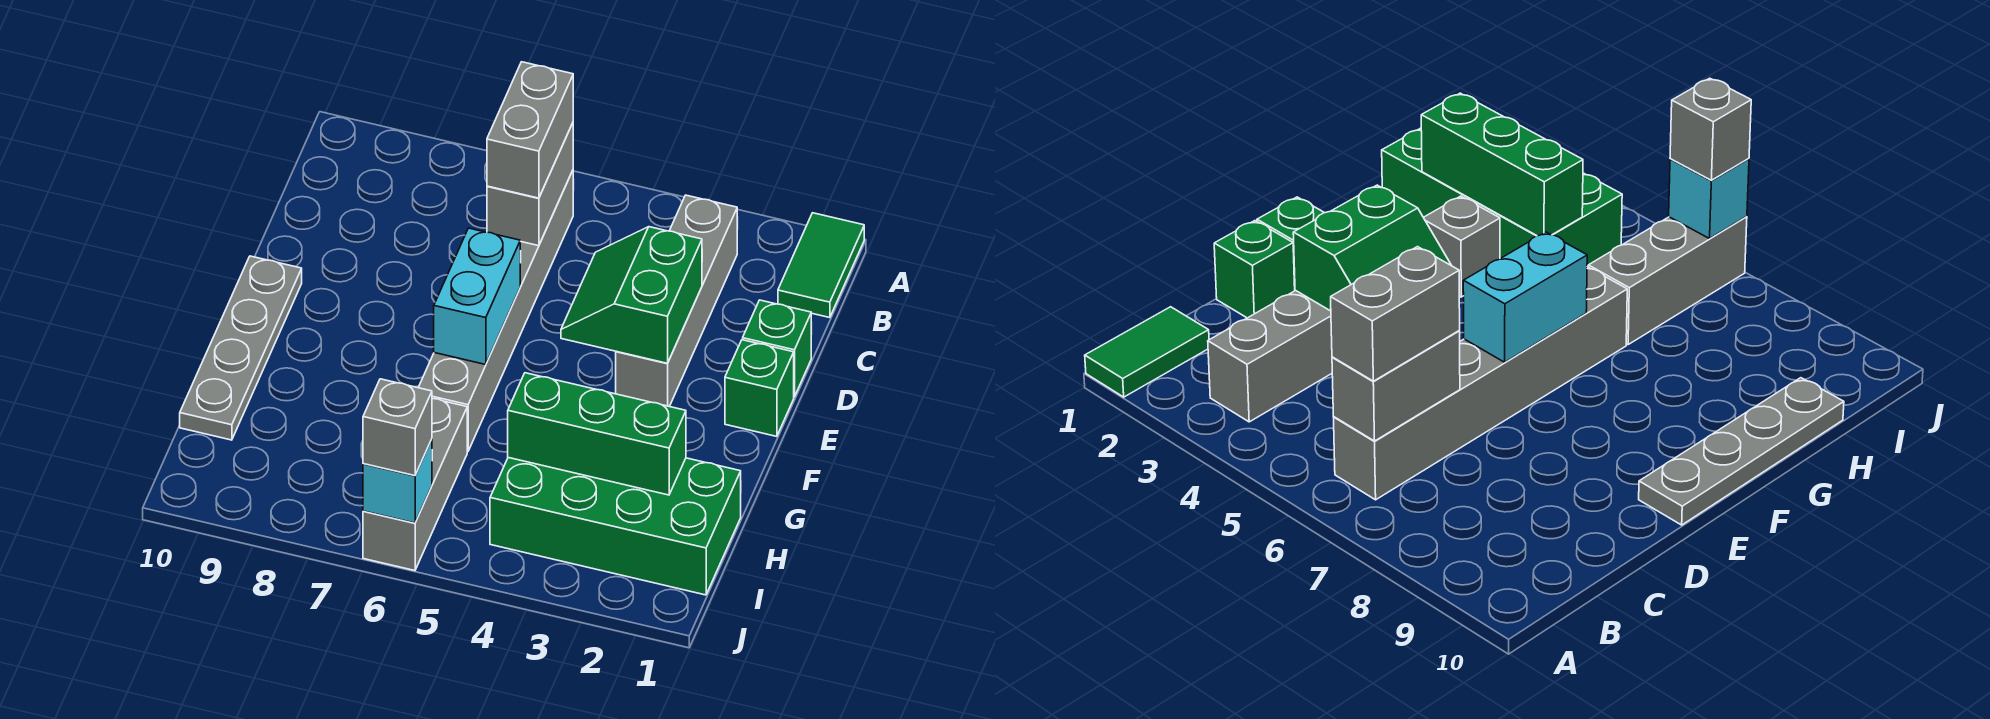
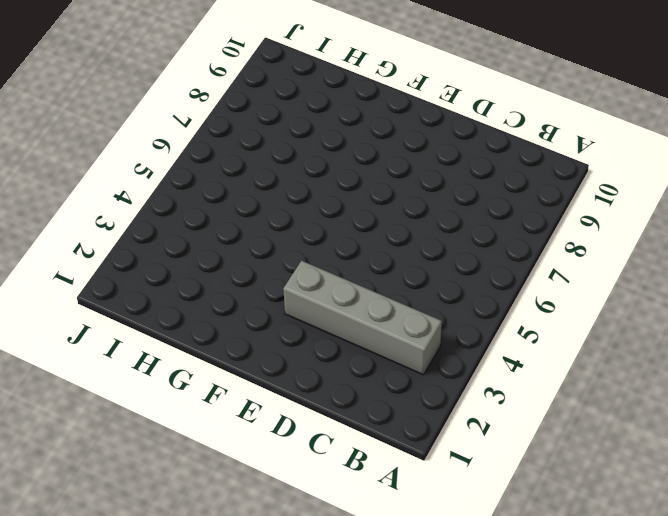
none -> green 1x2 tile [778,213,864,318]
none -> grey 1x6 brick [418,170,573,452]
none -> green 1x1 brick [743,300,811,397]

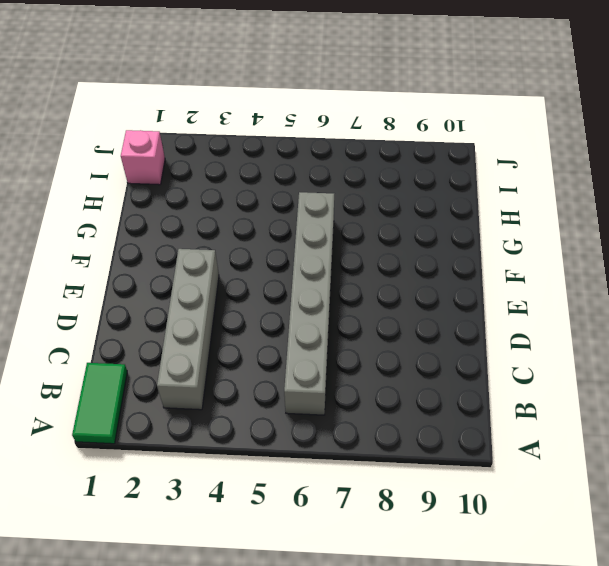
pink 1x1 brick [121,130,165,185] -> green 2x4 brick [490,458,741,595]
none -> green 1x1 brick [743,300,811,397]
none -> green 1x1 brick [725,340,794,436]
none -> grey 1x4 plate [180,256,302,440]

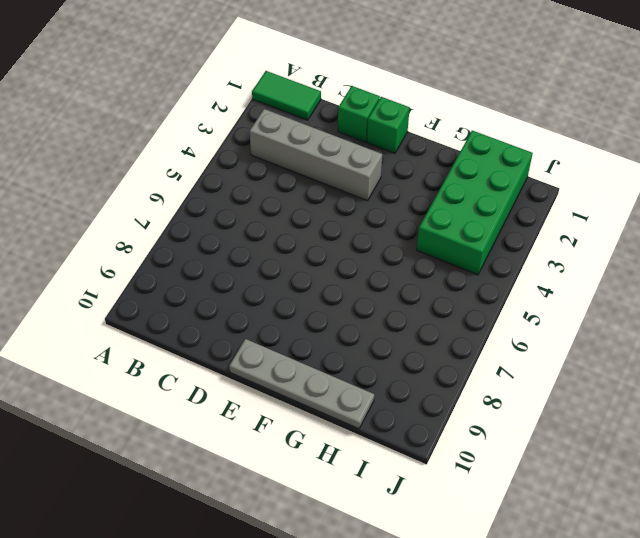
none -> grey 1x6 brick [418,170,573,452]
none -> grey 1x1 brick [1424,196,1500,297]
none -> grey 1x3 brick [363,399,467,571]

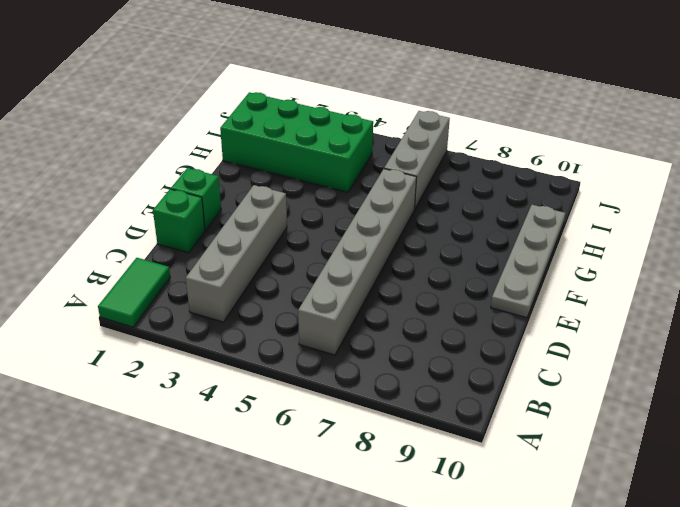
none -> grey 1x1 brick [1424,196,1500,297]
none -> grey 1x2 brick [487,123,573,246]
none -> green 2x2 slope [561,227,702,363]

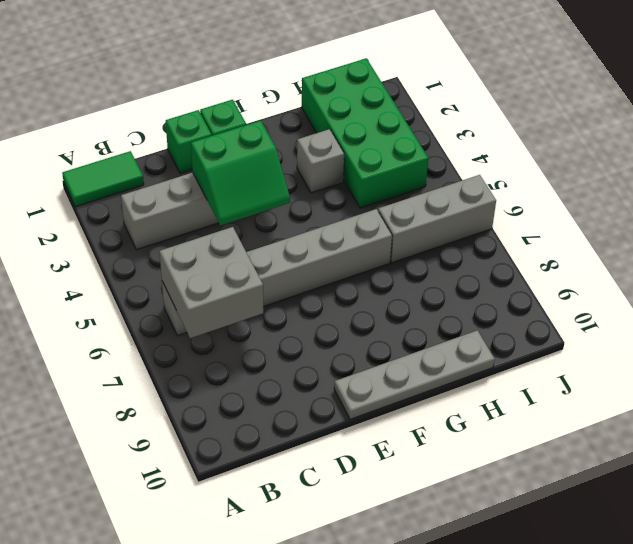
grey 2x2 brick [160,227,263,338] -> grey 1x2 brick [487,123,573,246]
none -> cyan 1x2 brick [434,228,520,365]
none -> green 1x3 brick [508,373,686,495]
none -> cyan 1x1 brick [363,439,432,523]

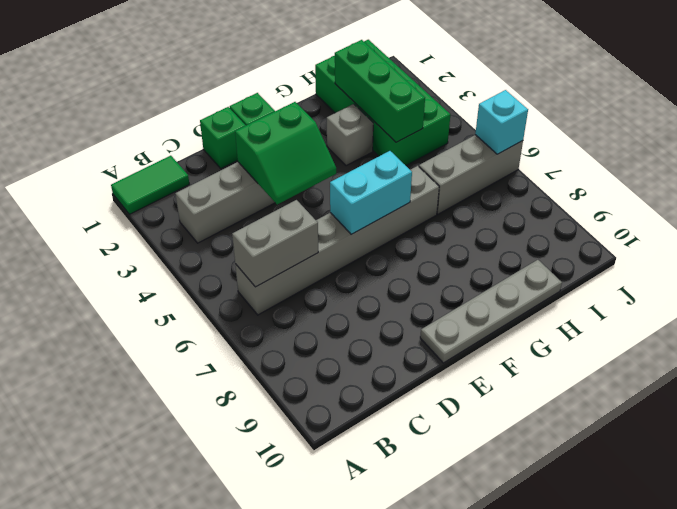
none -> grey 1x2 brick [487,62,573,198]
none -> grey 1x1 brick [363,379,432,476]

